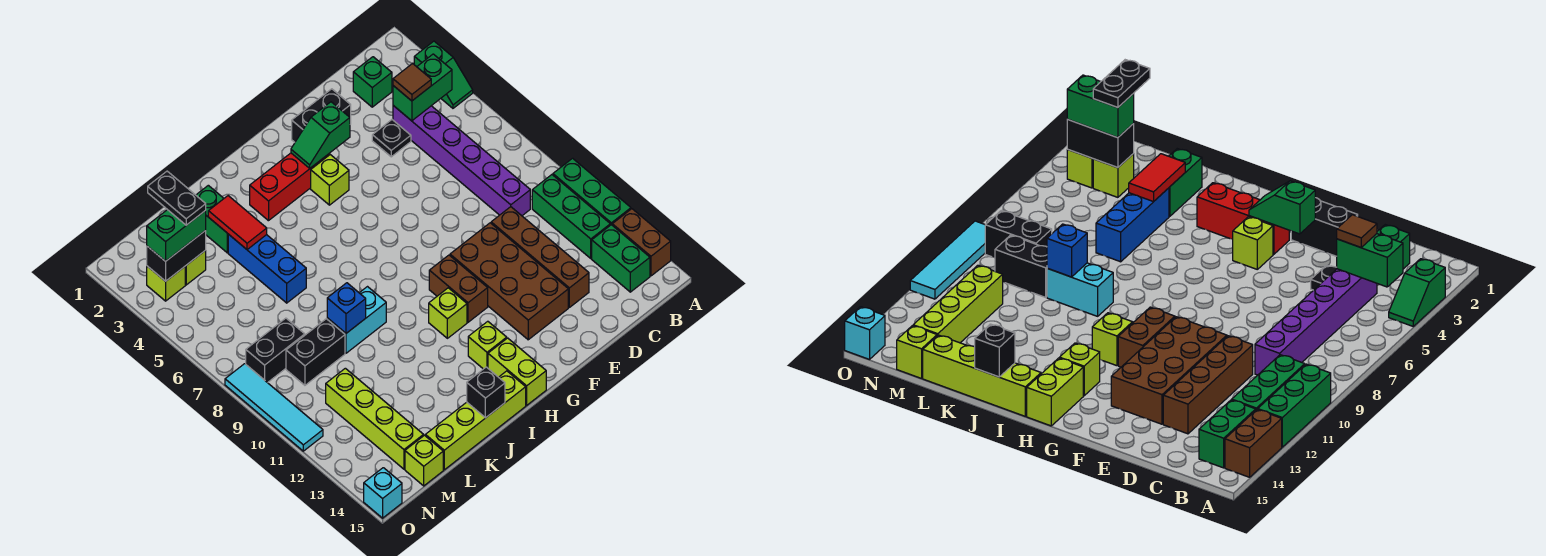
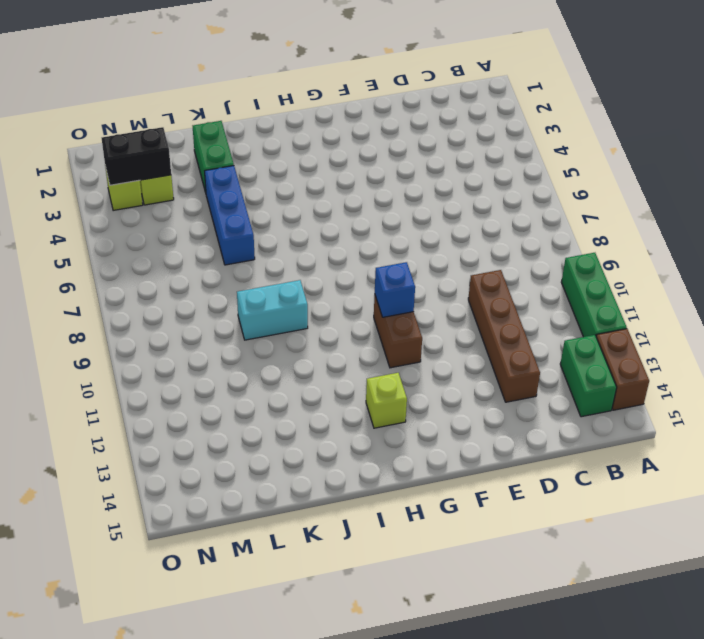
blue 1x1 brick [375,262,415,317] -> blue 1x1 brick moved to [327,283,366,333]
none -> green 1x2 slope [414,41,473,108]
none -> green 1x3 brick [532,175,610,258]
none -> green 1x1 brick [353,57,392,107]
none -> purple 1x6 brick [393,106,530,216]

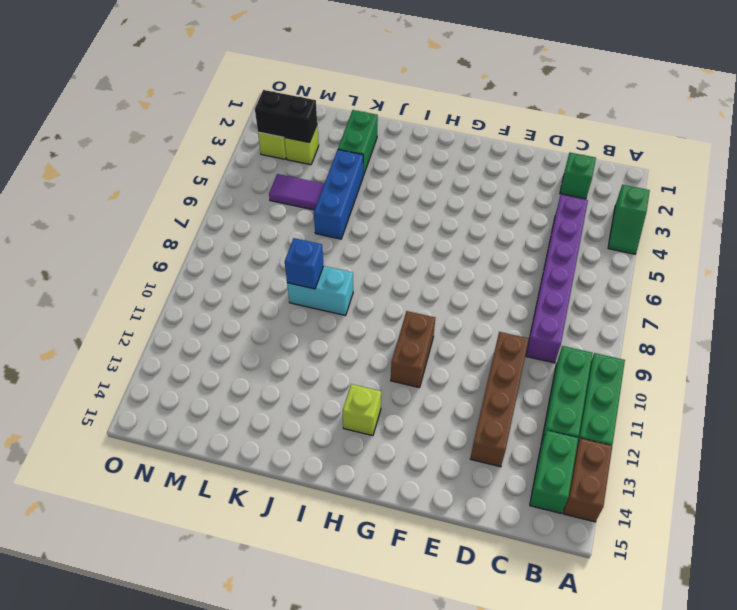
purple 1x2 tile [269,174,324,210] -> none
none -> black 1x1 plate [372,120,411,157]
none -> black 1x2 brick [292,89,351,142]
none -> brown 2x4 brick [450,223,568,340]
none -> red 1x3 brick [250,153,329,221]

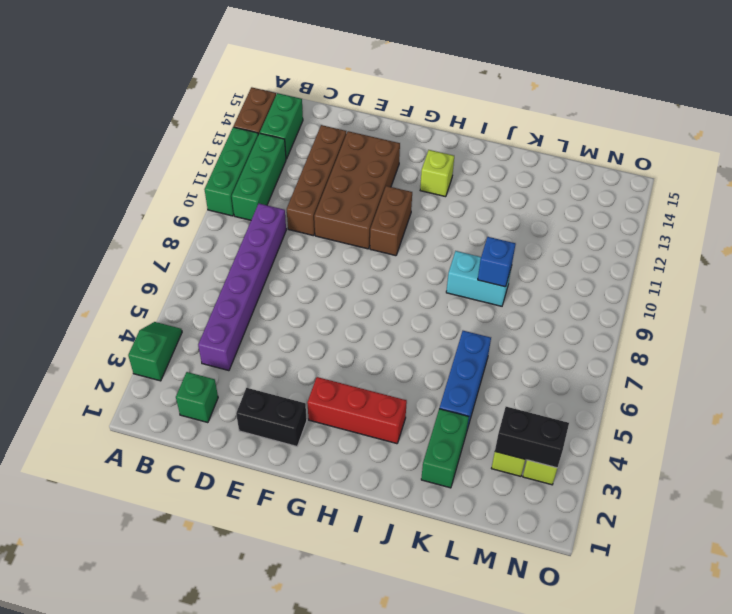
none -> black 1x1 plate [372,120,411,157]
none -> lime 1x1 brick [311,155,349,205]
none -> lime 1x1 brick [429,288,467,338]
none -> lime 1x2 brick [488,338,546,405]

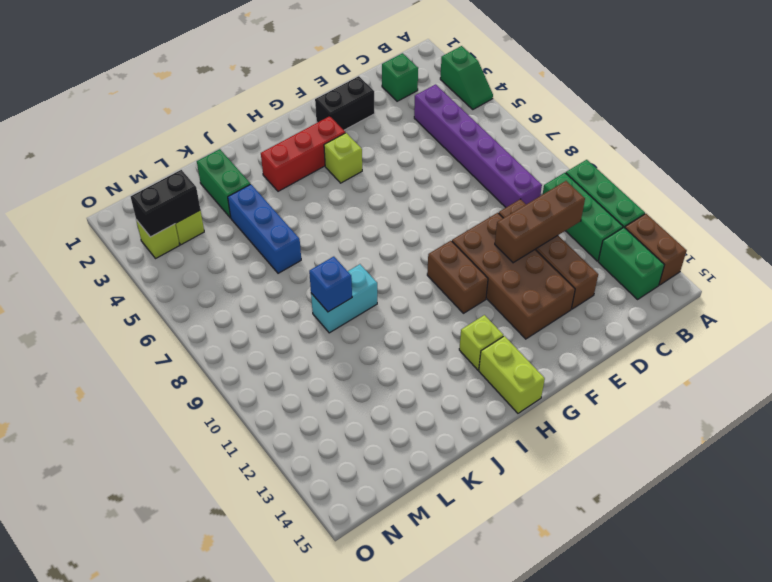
brown 1x3 brick [495,181,585,263] -> none
none -> black 1x1 plate [372,120,411,157]
none -> lime 1x1 brick [429,288,467,338]
none -> lime 1x4 brick [425,371,526,470]
none -> black 1x2 brick [286,319,345,385]

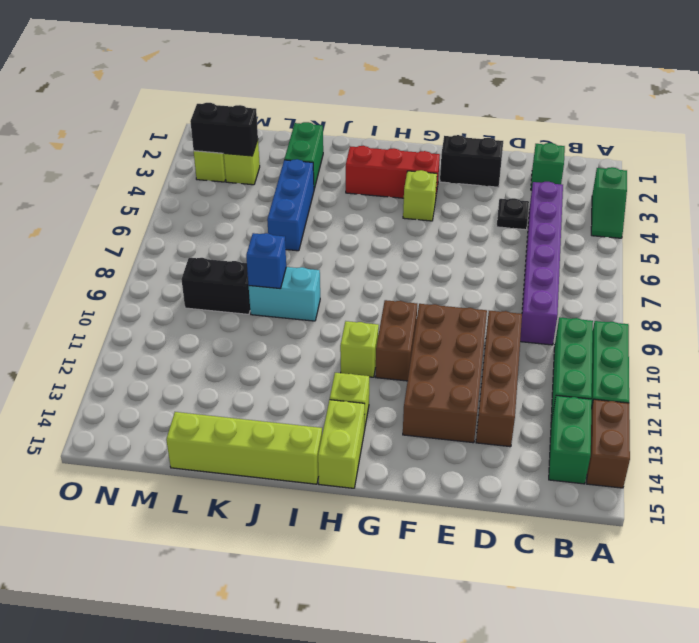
none -> black 1x2 brick [246,318,305,383]
none -> lime 1x4 brick [326,368,424,469]
none -> lime 1x1 brick [405,435,443,486]
none -> cyan 1x4 tile [225,364,323,451]

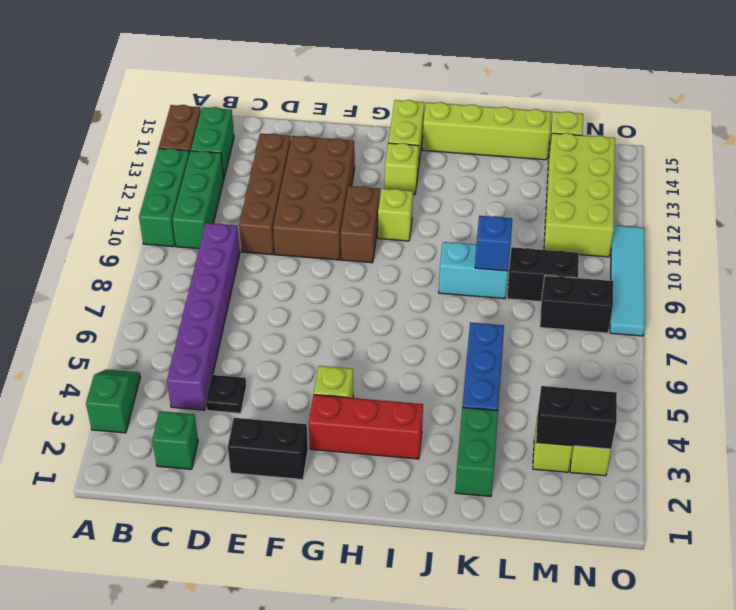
lime 2x4 brick [544,133,615,257] -> lime 1x4 brick [326,368,424,469]
none -> cyan 1x1 brick [364,468,402,518]
none -> green 1x2 brick [393,54,452,121]
none -> green 1x2 slope [291,102,350,169]
none -> black 1x1 brick [467,367,505,418]

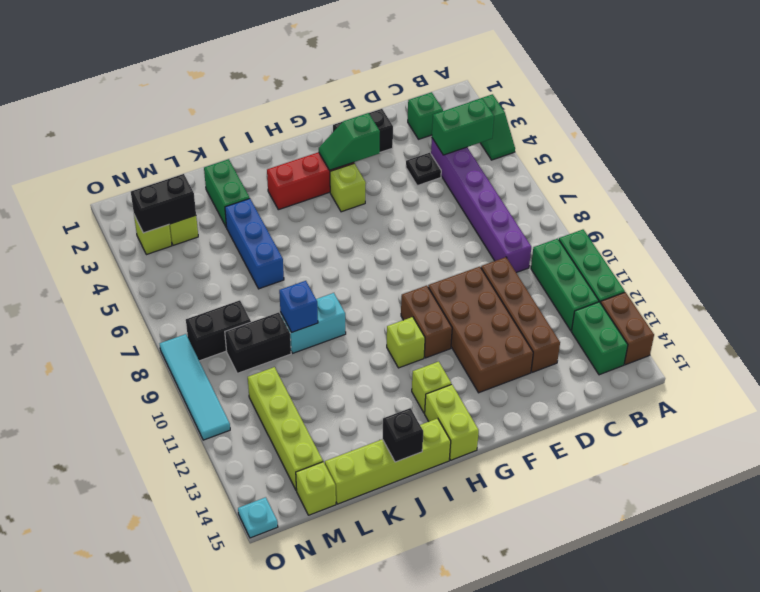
cyan 1x1 plate [238,497,278,538] -> cyan 1x1 brick [364,468,402,518]
none -> red 1x2 tile [208,196,267,250]
none -> brown 1x1 tile [393,64,431,101]
none -> green 1x2 brick [147,210,206,261]
none -> black 1x2 plate [148,171,206,225]

